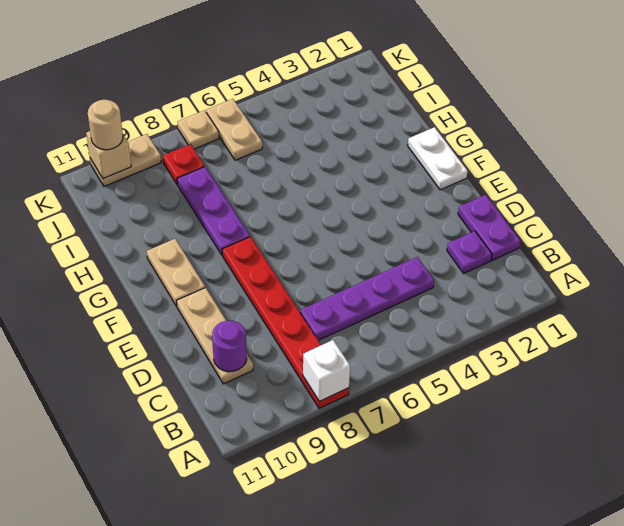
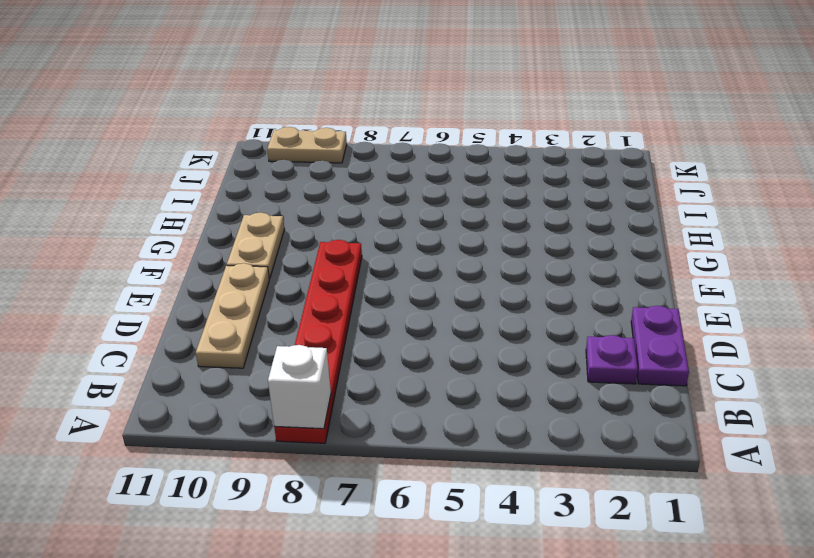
none -> purple 1x4 plate [300,257,434,340]
none -> white 1x2 plate [408,127,467,190]
none -> purple 1x3 plate [177,167,250,255]

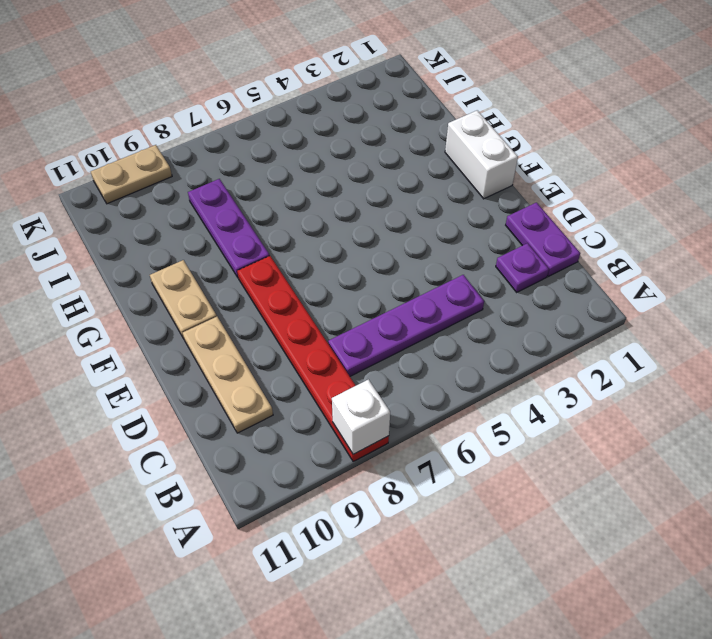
white 1x2 brick [445,110,518,199] -> white 1x2 plate [408,127,467,190]
none -> tan 1x2 plate [206,99,262,160]
none -> red 1x1 plate [163,144,204,185]
none -> tan 1x1 plate [178,110,219,149]

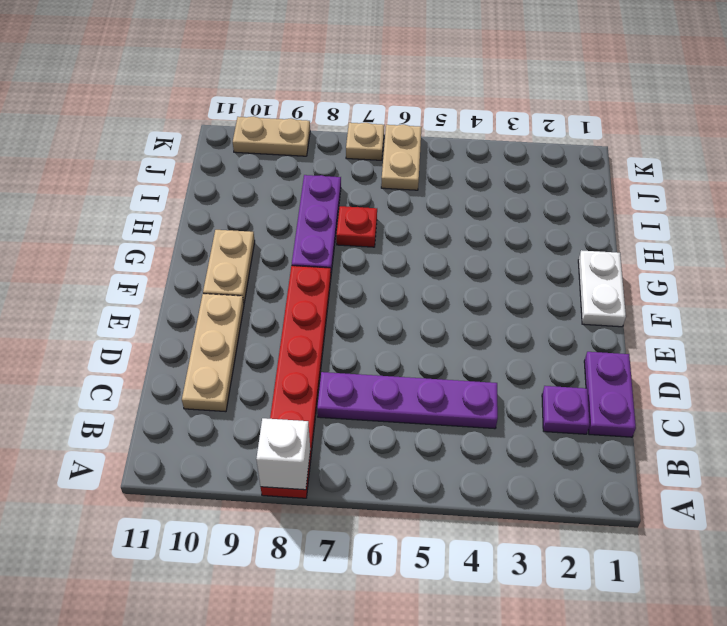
red 1x1 plate [336,206,377,247] -> red 1x1 plate moved to [163,144,204,185]
none -> purple 1x1 round brick [212,321,247,372]
none -> tan 1x1 brick [86,131,131,179]
none -> tan 1x1 round brick [88,100,123,150]

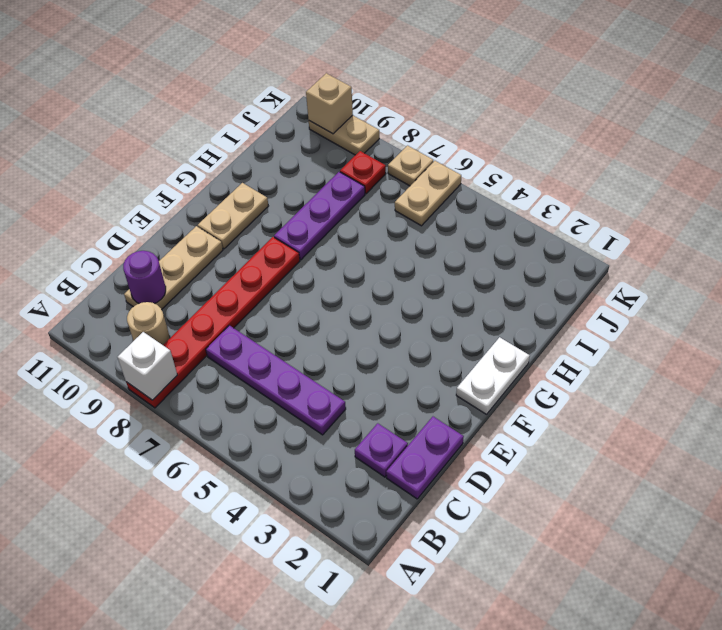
tan 1x1 round brick [127,302,170,345] -> tan 1x1 round brick moved to [88,100,123,150]

